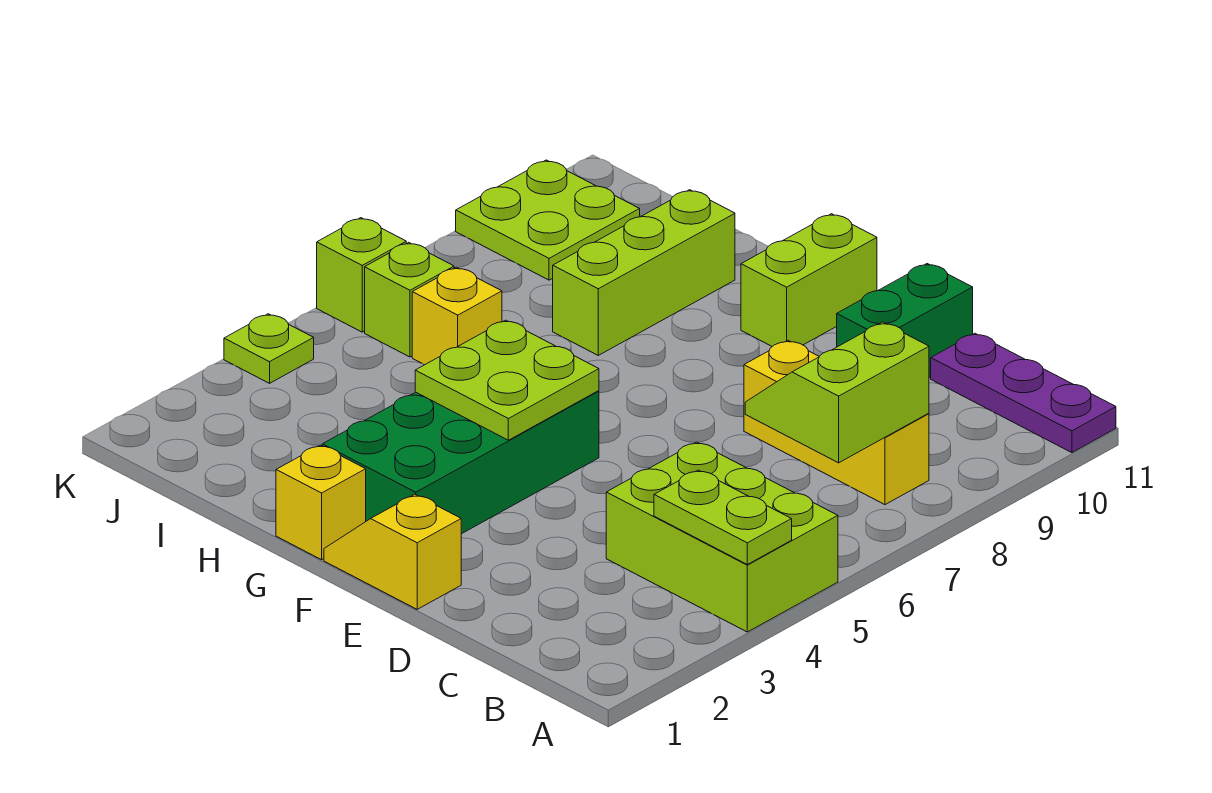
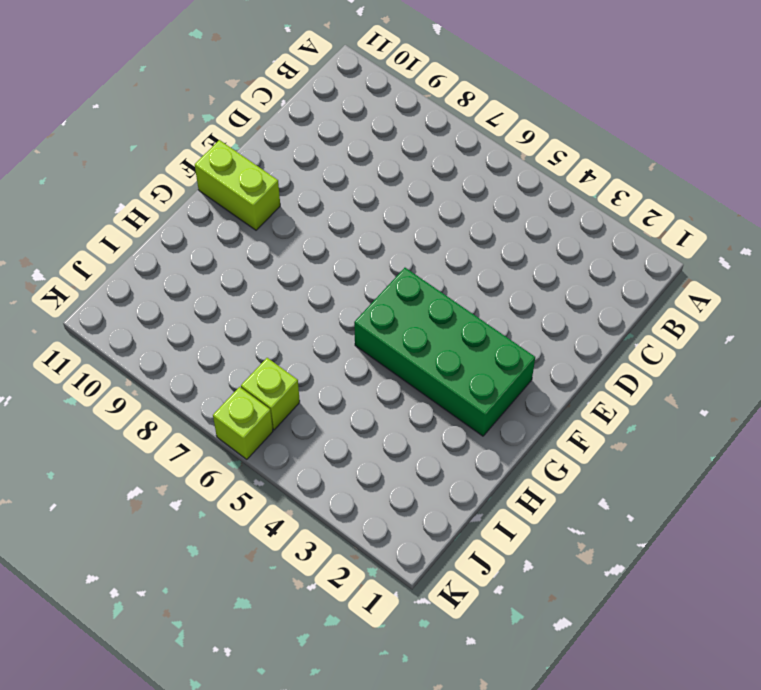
none -> lime 2x3 brick [606,442,838,632]
none -> purple 1x3 plate [931,333,1116,453]
none -> yellow 1x3 brick [744,340,929,505]

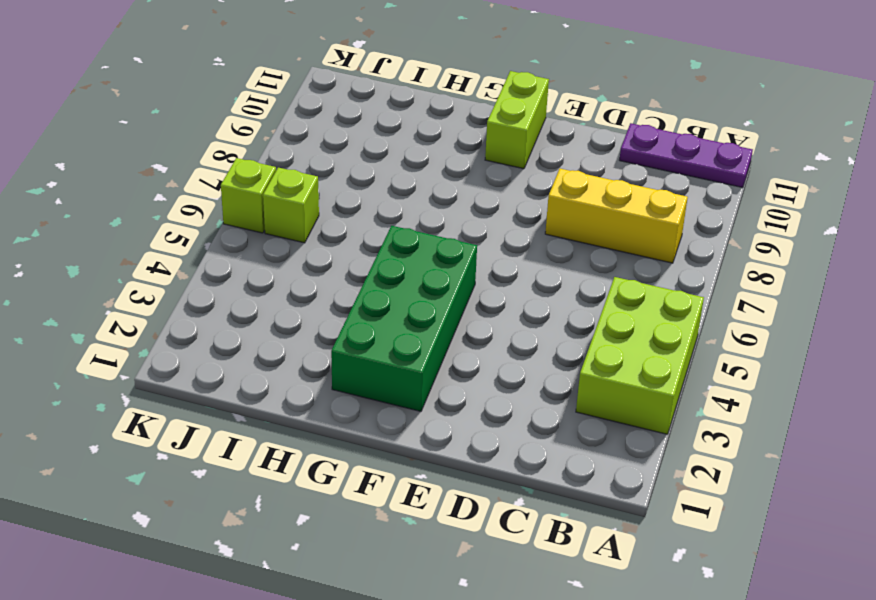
lime 2x3 brick [576,277,704,434] -> lime 2x3 brick turned to [606,442,838,632]
none -> green 1x2 brick [837,264,973,378]
none -> yellow 1x2 slope [324,494,461,609]
none -> yellow 1x1 brick [276,445,366,560]

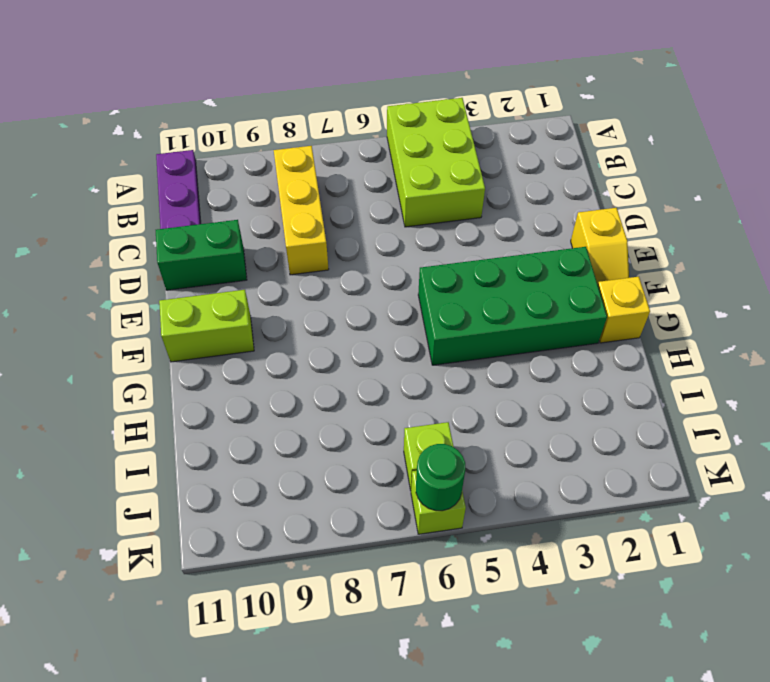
green 1x1 round brick [416,444,465,511] -> none
none -> lime 1x3 brick [553,190,735,355]
none -> yellow 1x1 brick [412,267,502,365]
none -> lime 2x2 plate [456,160,640,280]

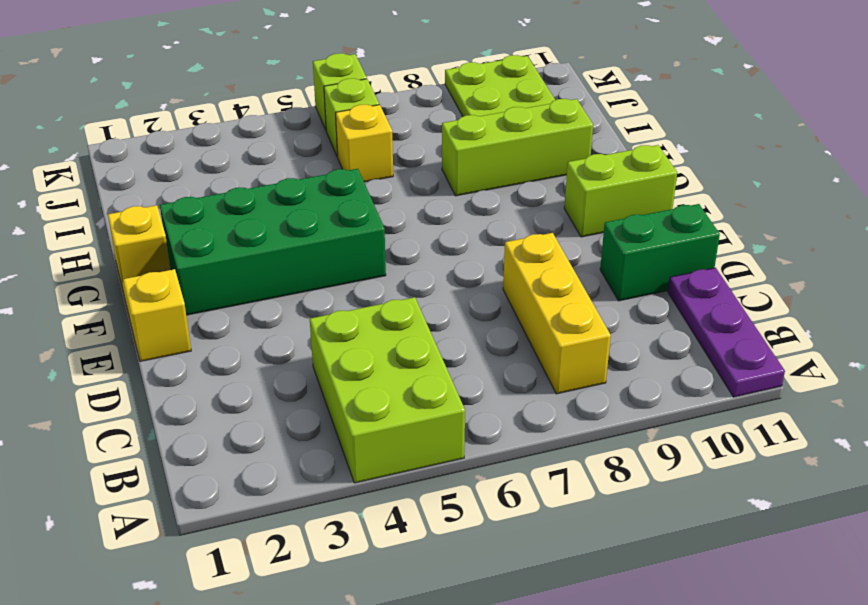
none -> lime 1x1 plate [224,314,314,383]
none -> lime 1x2 plate [654,470,792,564]
none -> lime 2x2 slope [745,322,929,463]

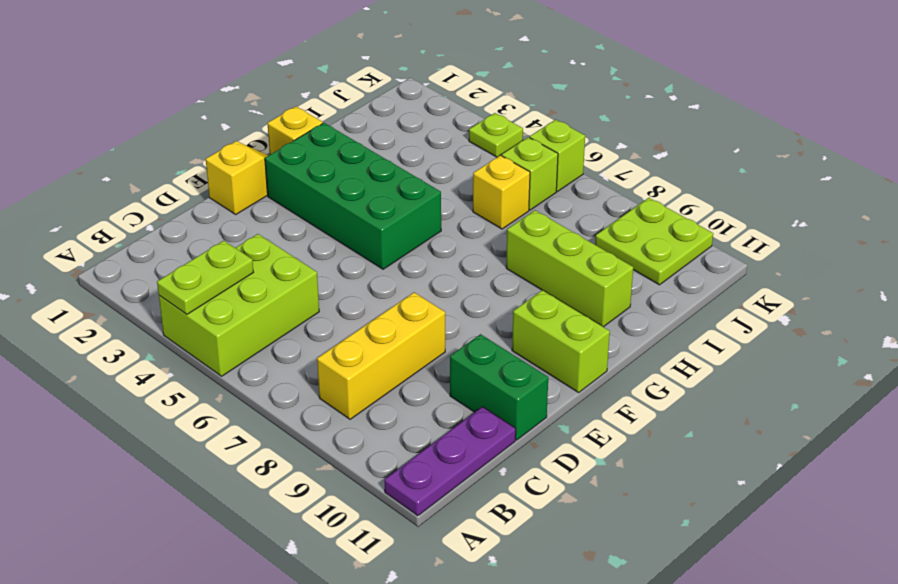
none -> lime 2x2 slope [745,322,929,463]
none -> lime 2x2 plate [415,320,599,440]

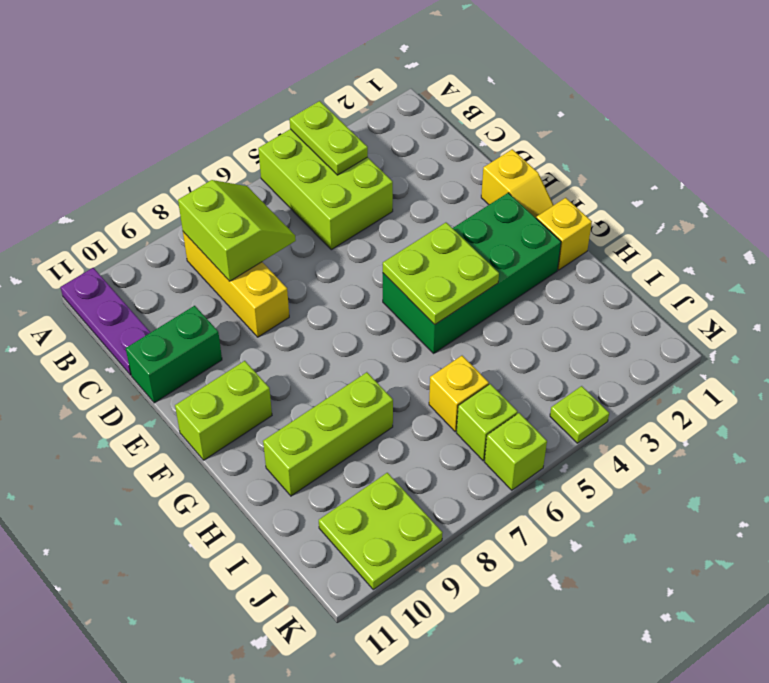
lime 2x2 slope [178,180,296,281] -> lime 2x2 slope turned to [745,322,929,463]

